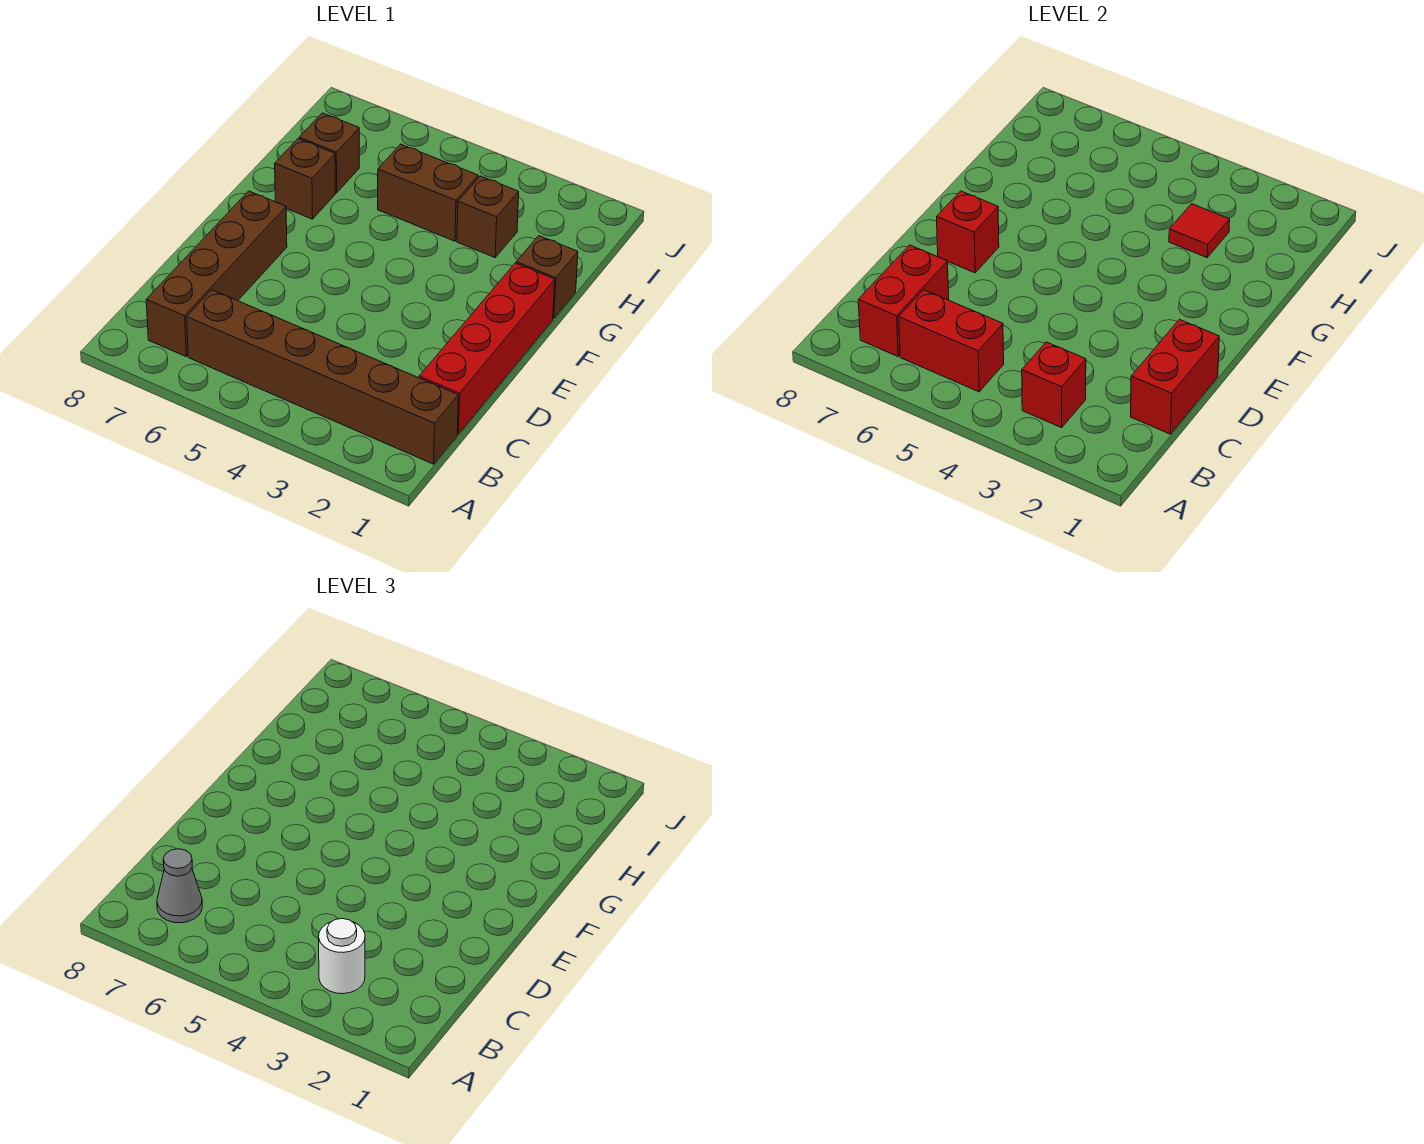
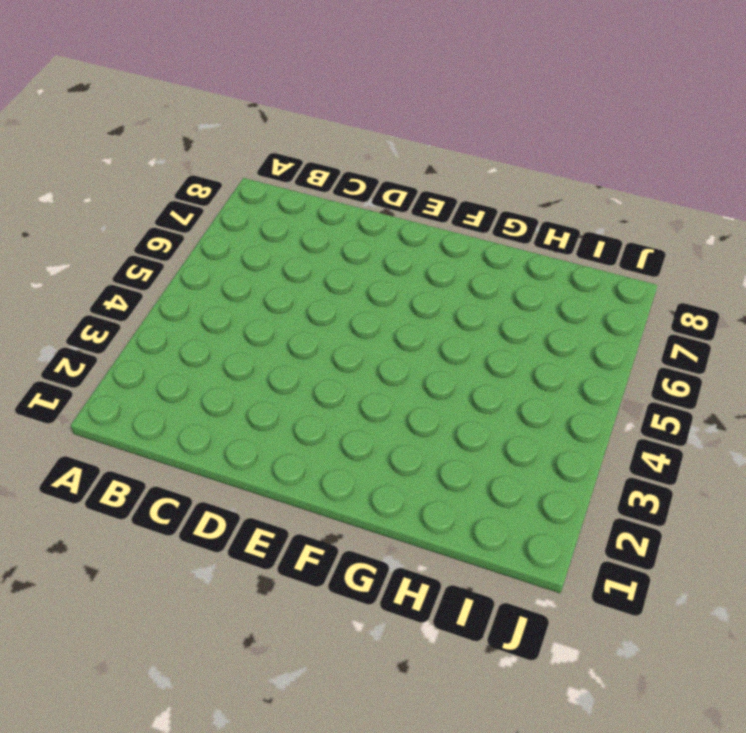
none -> brown 1x6 brick [187,290,458,464]
none -> brown 1x4 brick [146,191,287,356]
none -> red 1x4 brick [419,263,555,434]

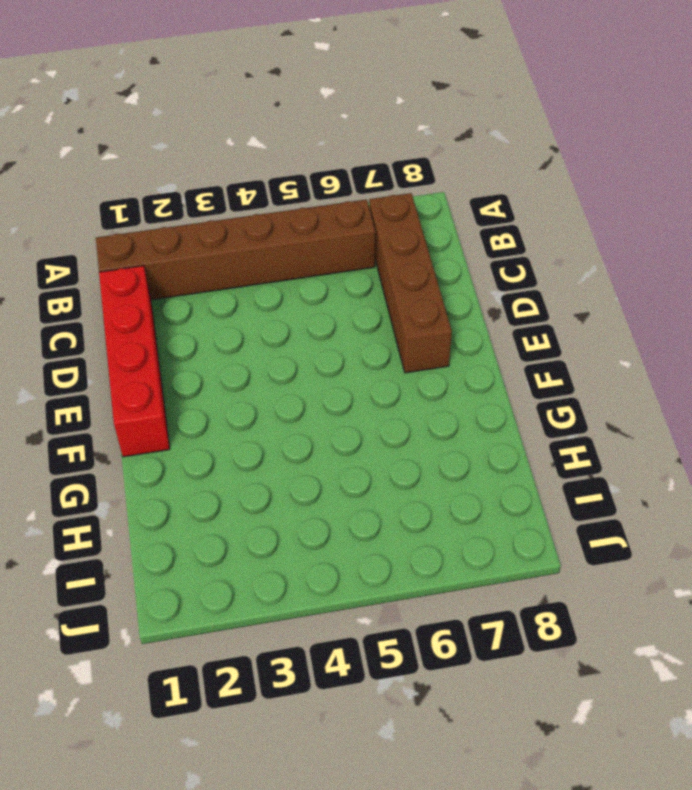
none -> brown 1x1 brick [516,236,578,319]
none -> brown 1x1 brick [275,139,335,219]
none -> brown 1x1 brick [457,176,519,257]

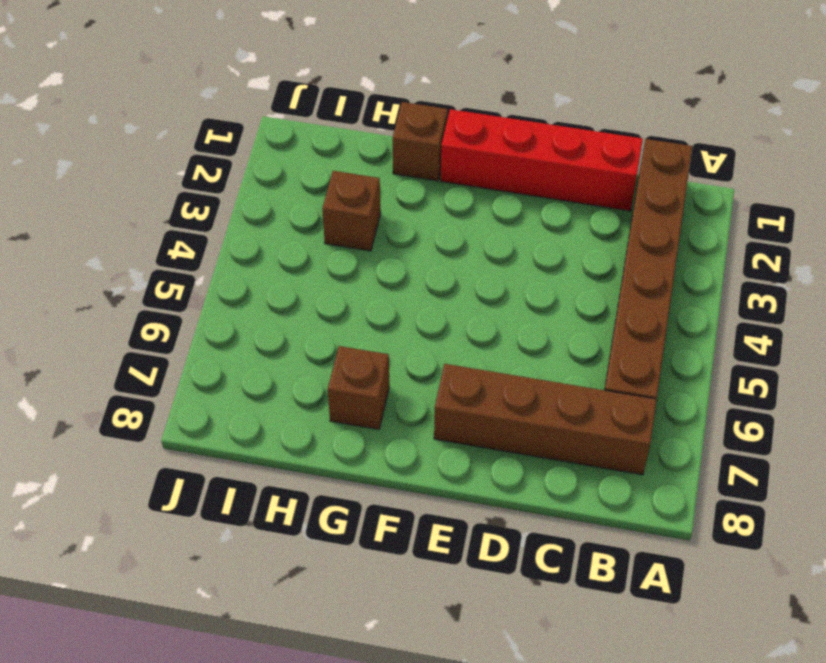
none -> brown 1x2 brick [378,144,478,241]
none -> brown 1x1 brick [299,113,359,193]
none -> red 1x1 brick [1022,342,1086,428]

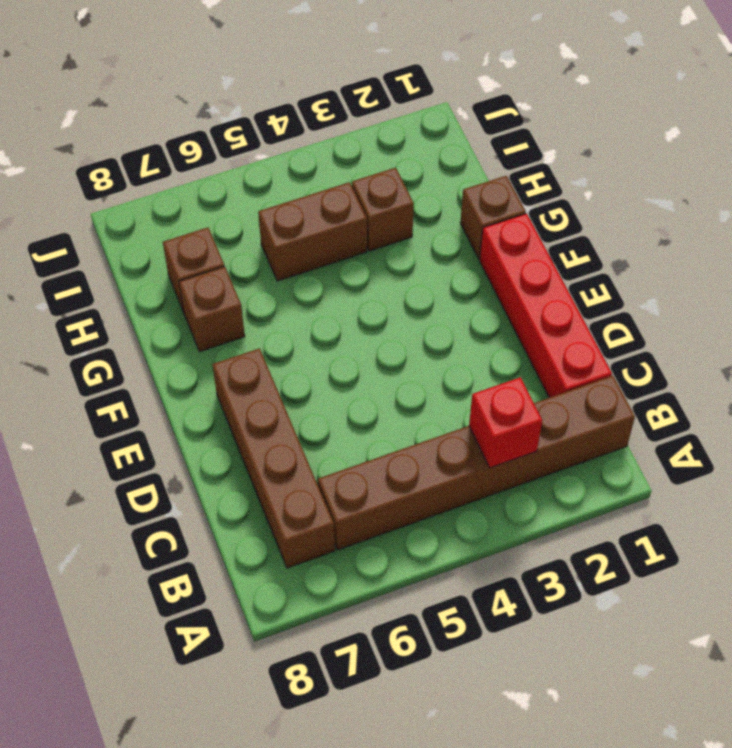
none -> red 1x2 brick [899,290,1004,392]
none -> red 1x2 brick [858,245,949,356]
none -> red 1x2 brick [1131,320,1219,434]

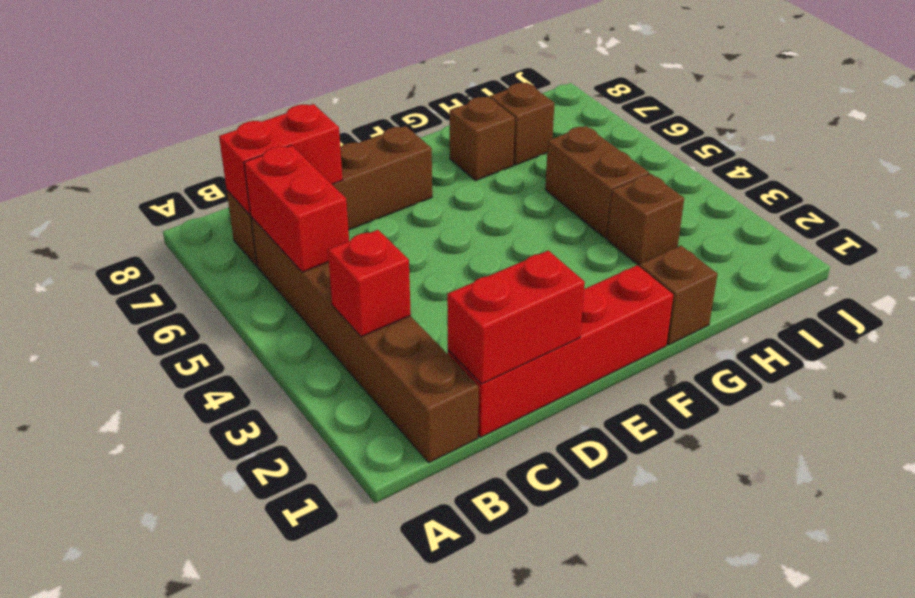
none -> red 1x1 brick [937,191,999,273]
none -> red 1x1 tile [1169,204,1230,257]
none -> white 1x1 round brick [319,919,365,994]

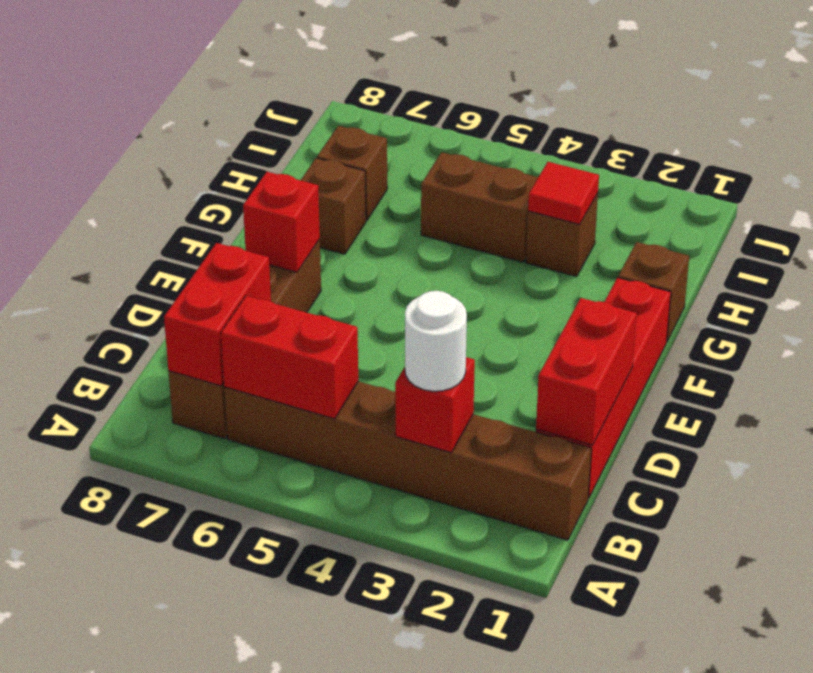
none -> grey 1x1 cone [157,849,202,923]

